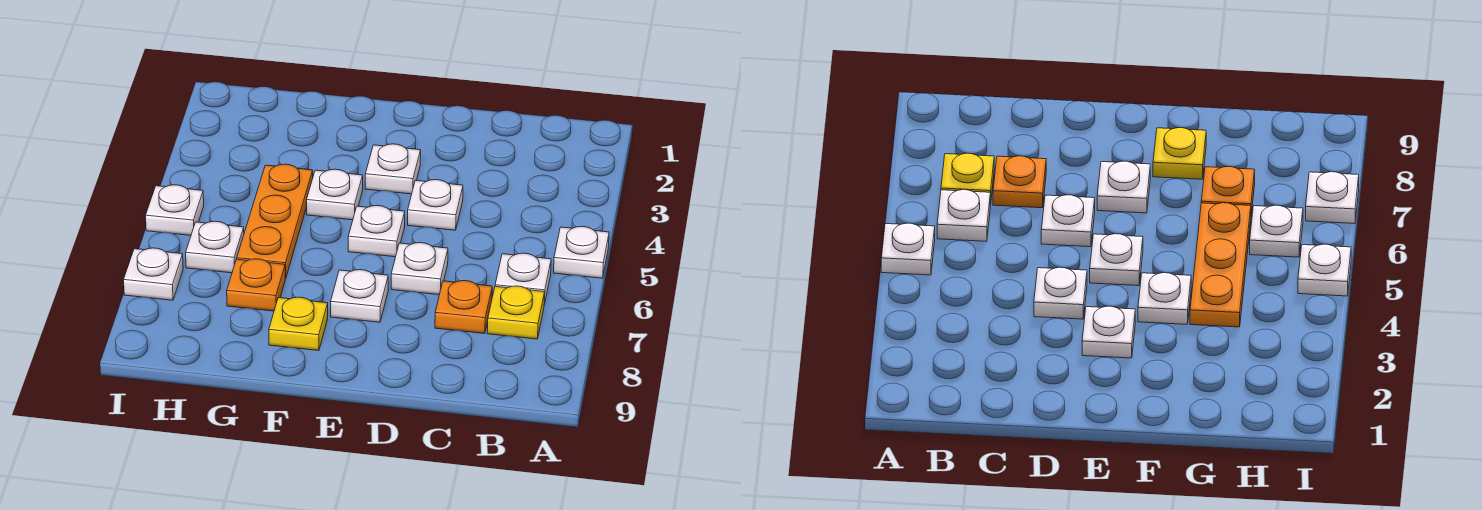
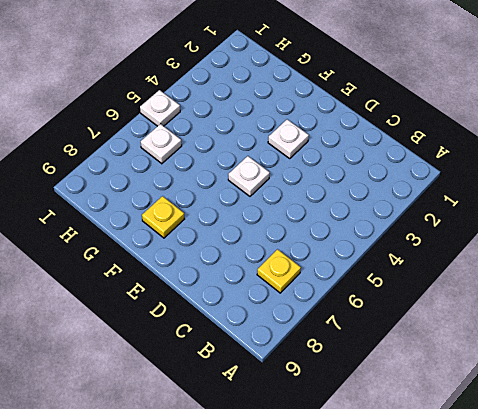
none -> white 1x1 plate [554,226,609,278]
none -> white 1x1 plate [495,253,551,305]
none -> orange 1x1 plate [435,281,492,334]

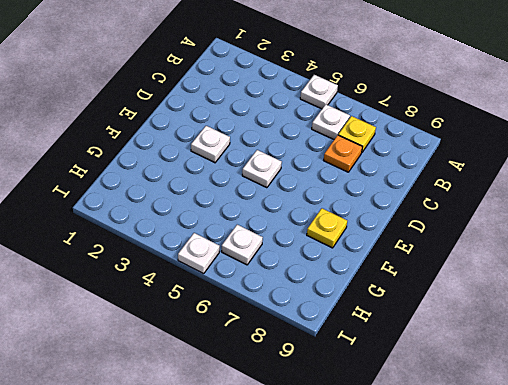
none -> white 1x1 plate [408,180,463,230]
none -> white 1x1 plate [391,243,448,295]
none -> white 1x1 plate [331,270,388,322]

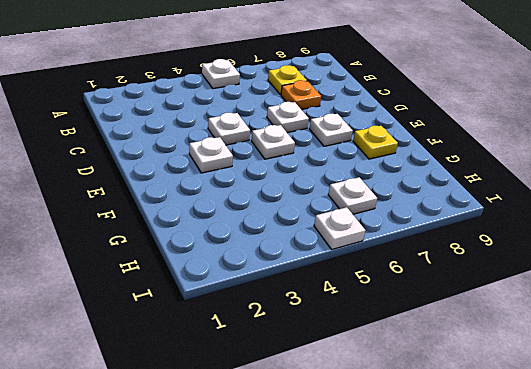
none -> white 1x1 plate [495,253,551,305]
none -> white 1x1 plate [307,169,363,220]
none -> orange 1x3 plate [237,164,313,279]

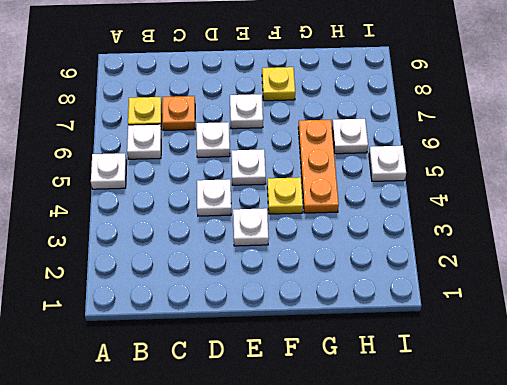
yellow 1x1 plate [267,177,303,214] -> white 1x1 plate [307,169,363,220]
none -> orange 1x1 plate [227,259,285,311]
none -> white 1x1 plate [124,248,183,300]

